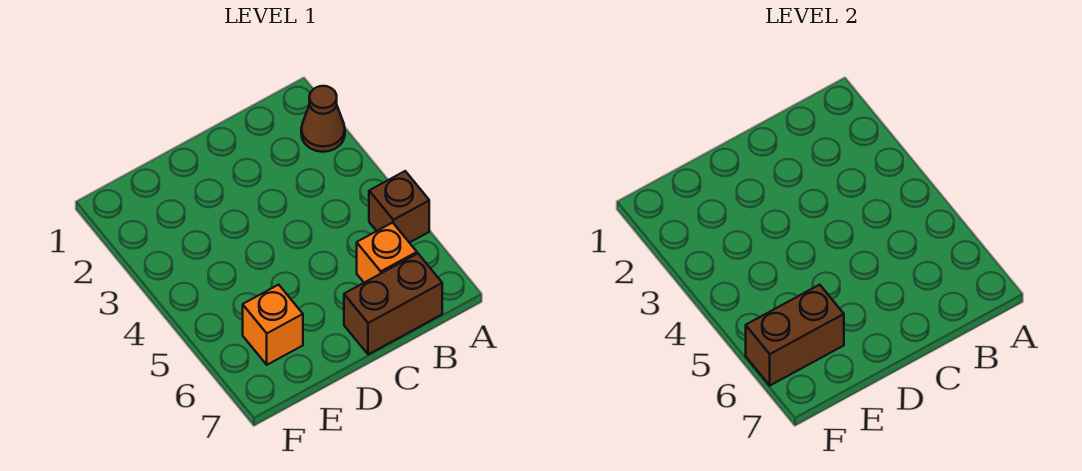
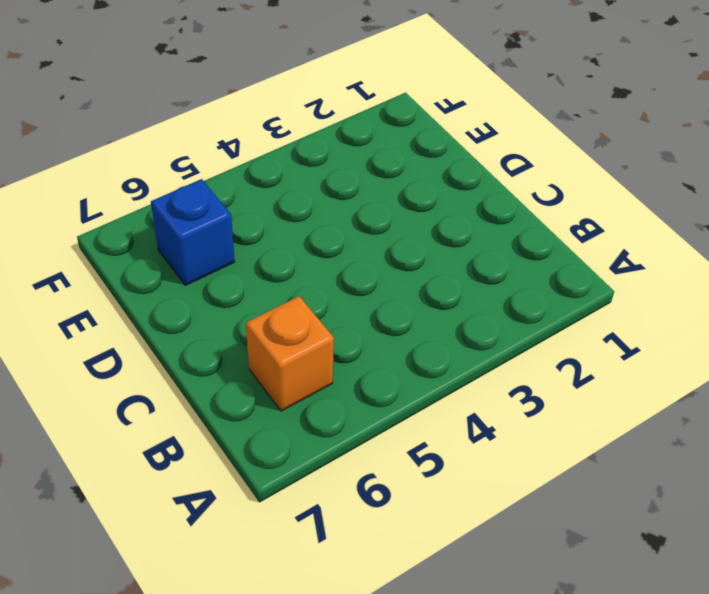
blue 1x1 brick [151,179,235,285] -> orange 1x1 brick [243,285,303,365]
none -> brown 1x1 cone [301,86,345,152]
none -> brown 1x1 brick [369,171,429,243]

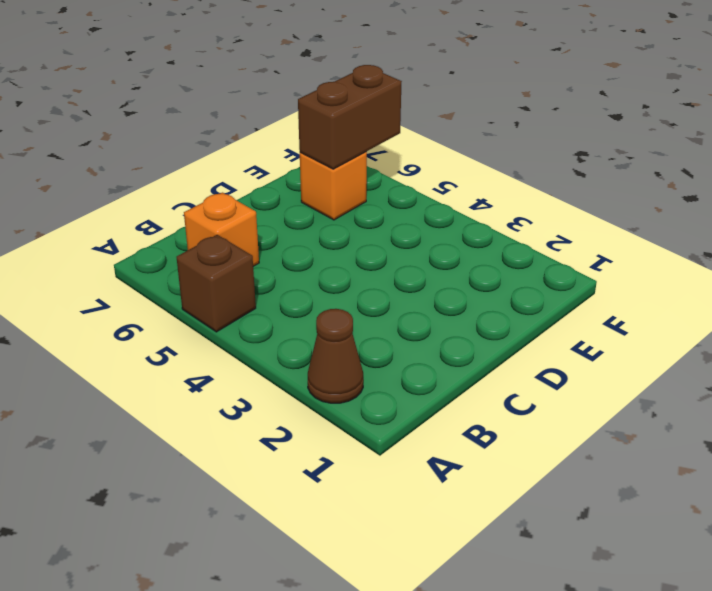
none -> brown 1x2 brick [344,254,442,355]

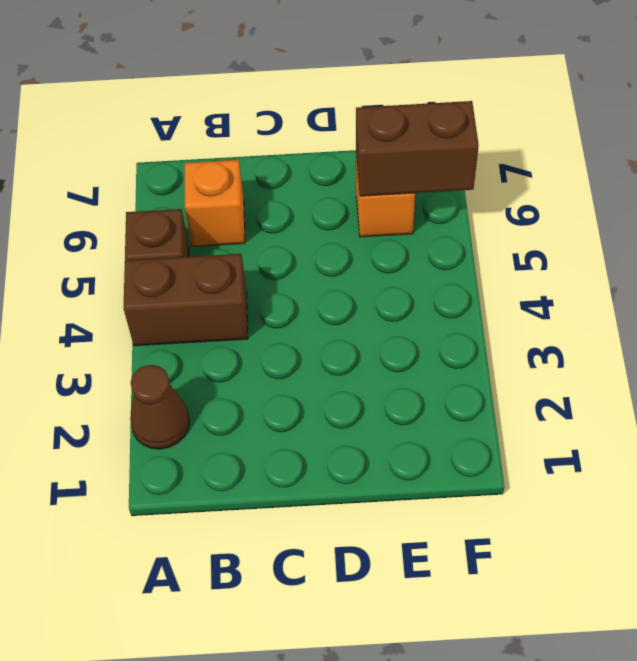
brown 1x2 brick [124,254,248,346] -> brown 1x2 brick moved to [344,254,442,355]

